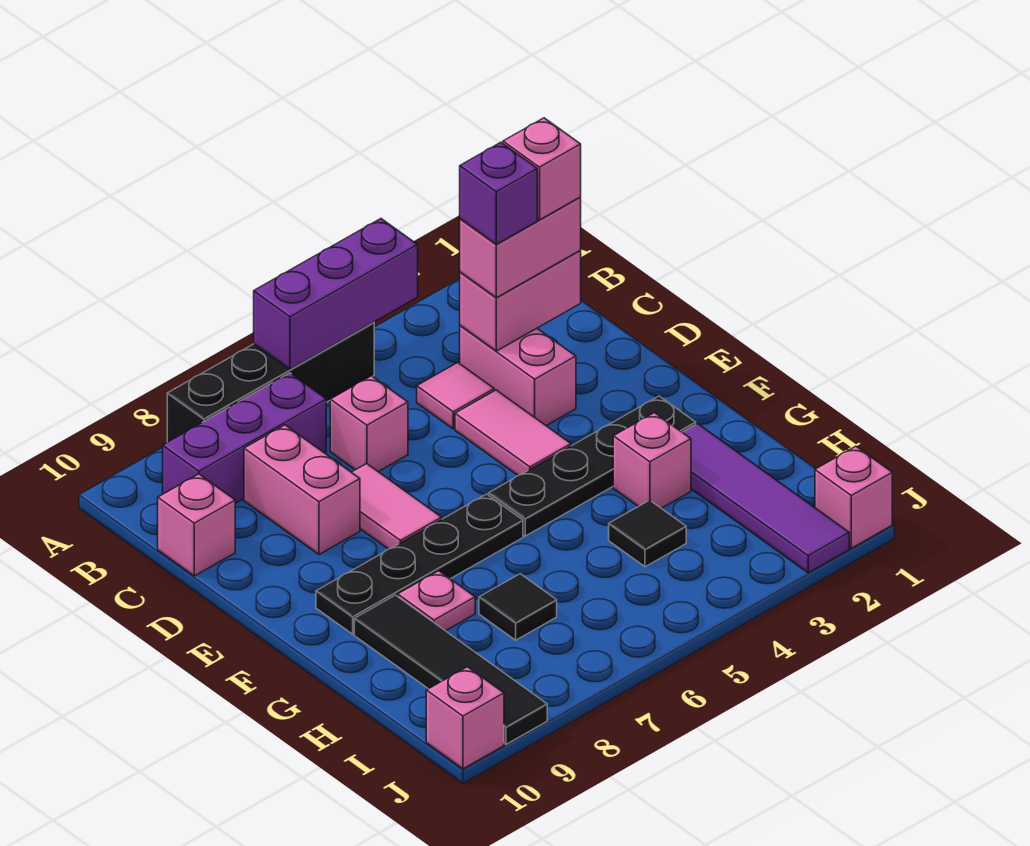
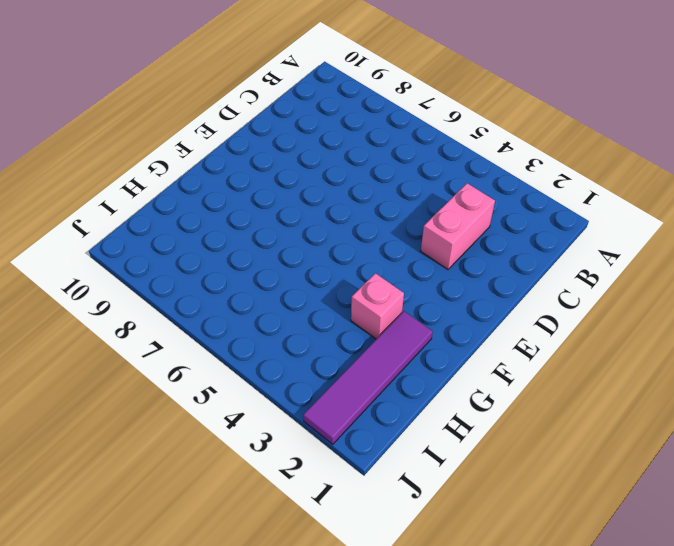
none -> black 1x4 brick [167,322,374,442]
none -> purple 1x3 brick [163,373,326,503]
none -> pink 1x1 tile [417,363,494,429]

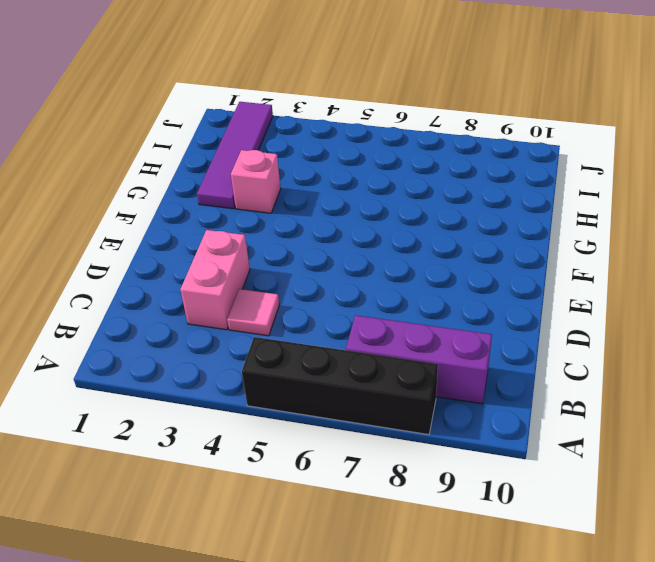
none -> pink 1x1 brick [330,376,408,472]
none -> pink 1x2 brick [244,425,360,554]
none -> pink 1x1 brick [158,474,235,576]

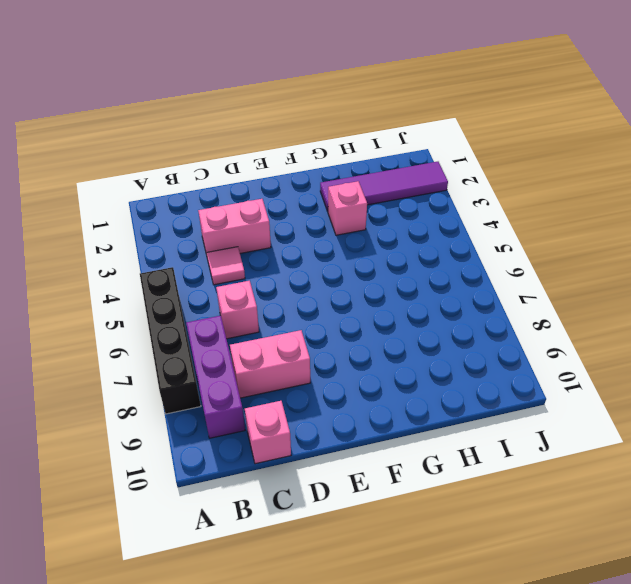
none -> pink 1x2 tile [455,390,571,476]
none -> pink 1x2 tile [352,464,442,549]
none -> black 1x4 plate [489,396,696,536]

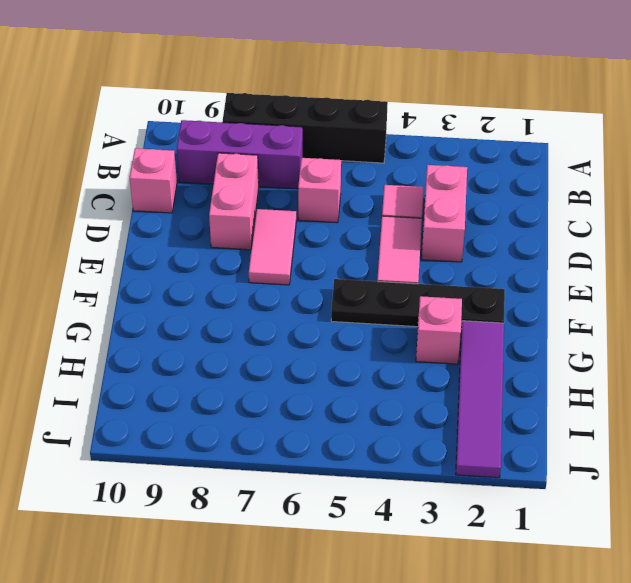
none -> black 1x4 plate [316,494,523,634]
none -> pink 1x1 plate [398,571,475,631]
none -> black 1x4 tile [354,595,547,744]

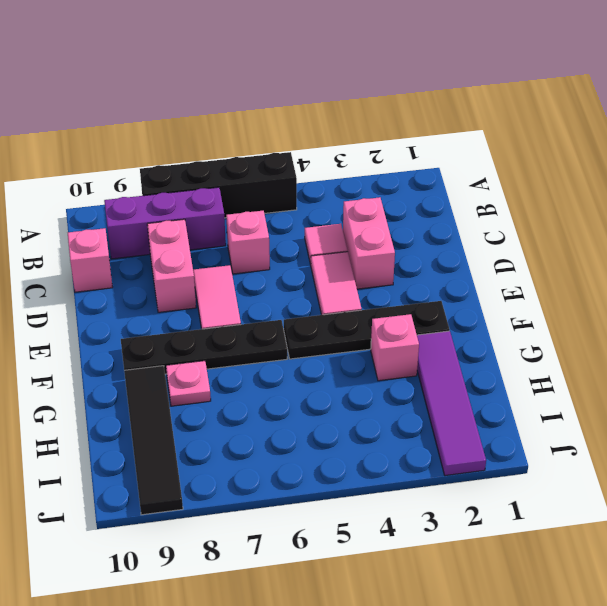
none -> black 1x1 tile [609,500,686,567]
none -> black 1x1 tile [479,574,557,640]
none -> pink 1x1 brick [815,446,892,548]

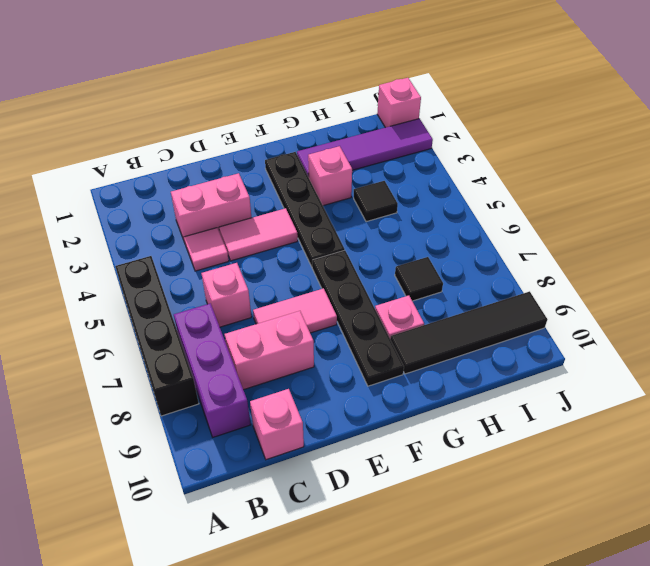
none -> pink 1x1 brick [426,667,504,769]
none -> purple 1x3 brick [254,219,418,370]
none -> pink 1x2 brick [460,251,581,351]

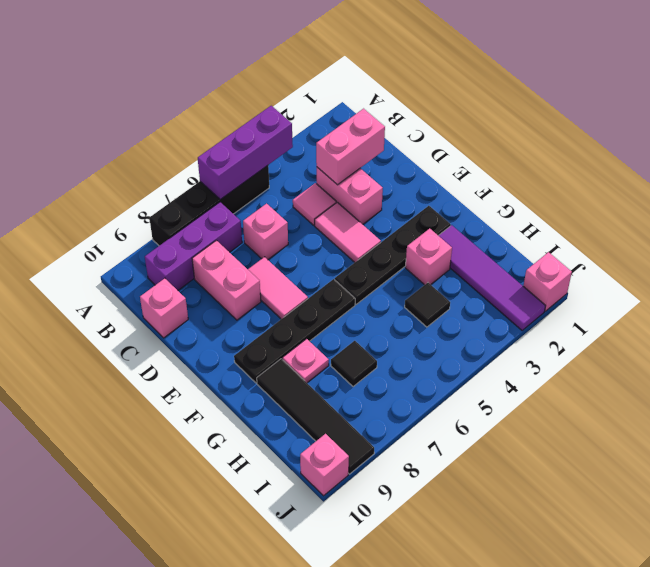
none -> pink 1x2 brick [460,197,581,298]
none -> pink 1x1 brick [503,118,581,220]
none -> purple 1x1 brick [460,142,537,244]

